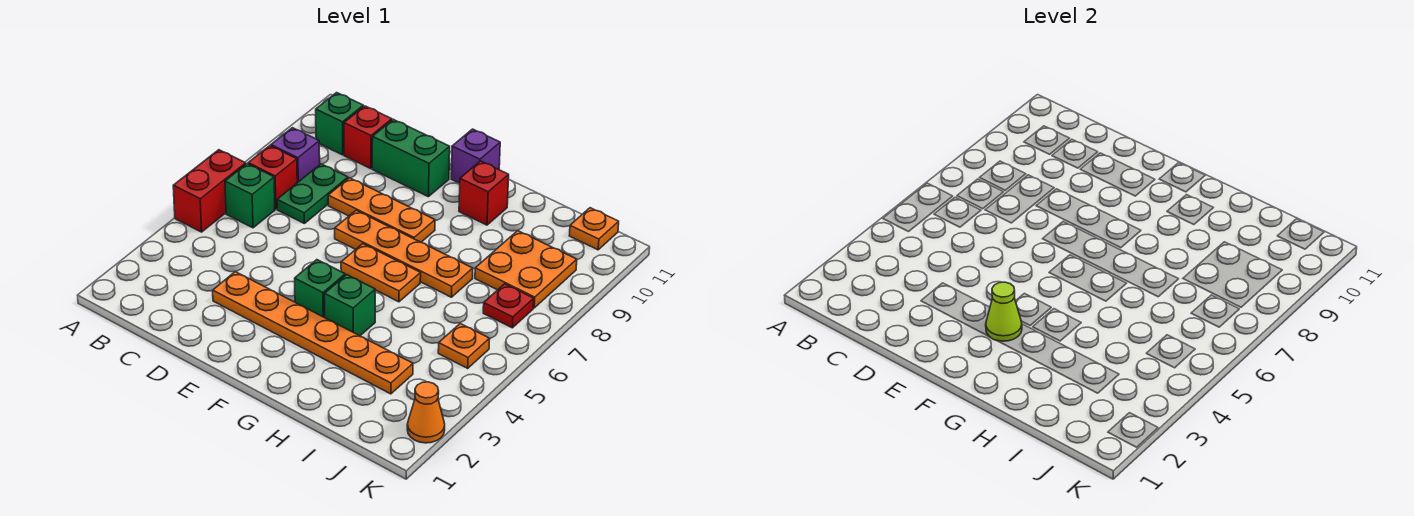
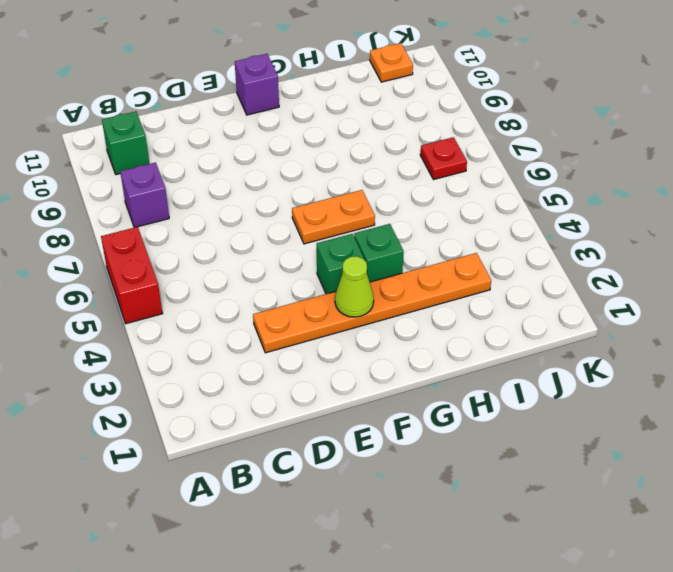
none -> green 1x1 brick [225,164,275,228]
none -> red 1x1 brick [248,146,297,209]
none -> green 1x2 plate [277,164,348,223]

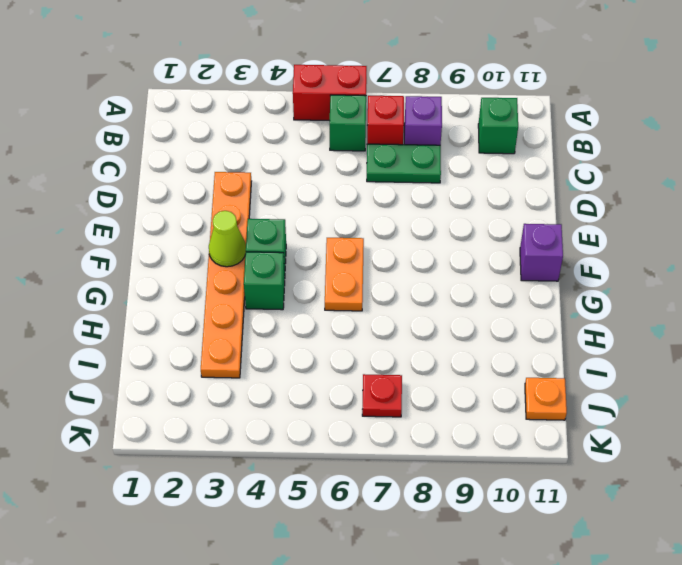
none -> red 1x1 brick [344,106,392,169]
none -> orange 1x3 plate [328,178,435,242]
none -> green 1x2 brick [372,119,450,197]

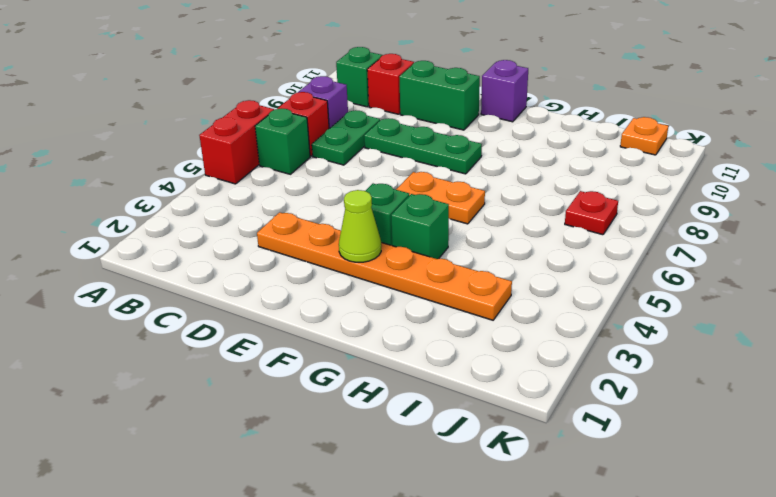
green 1x3 plate [364,118,482,174] -> orange 1x3 plate [328,178,435,242]
none -> orange 1x4 plate [335,210,473,297]
none -> red 1x1 brick [459,161,509,225]
none -> orange 2x2 plate [475,231,577,308]

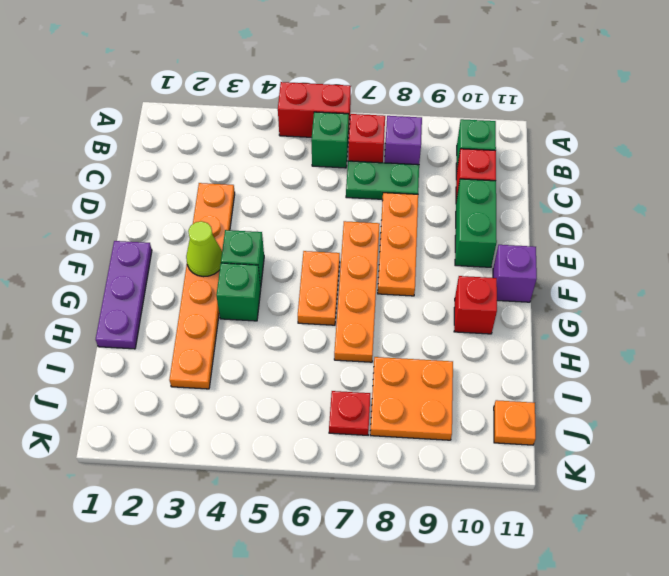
purple 1x3 plate [96,241,152,349] -> none
none -> orange 1x1 plate [438,324,490,368]
none -> orange 1x1 cone [407,382,445,443]

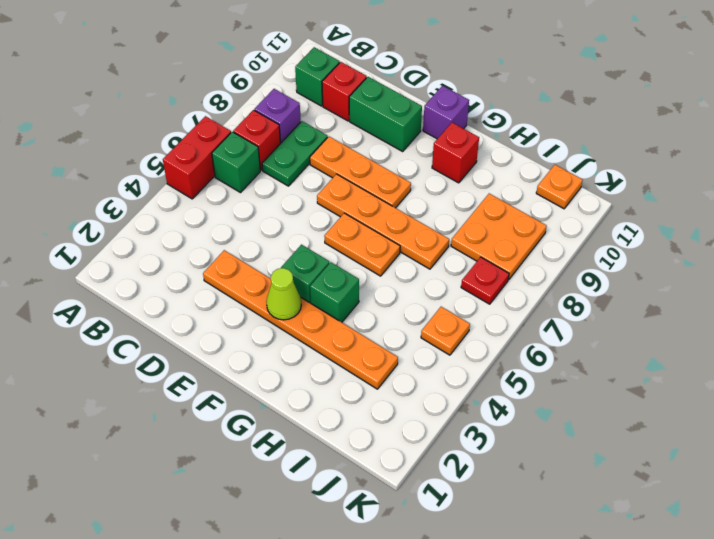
none -> orange 1x1 cone [407,382,445,443]

